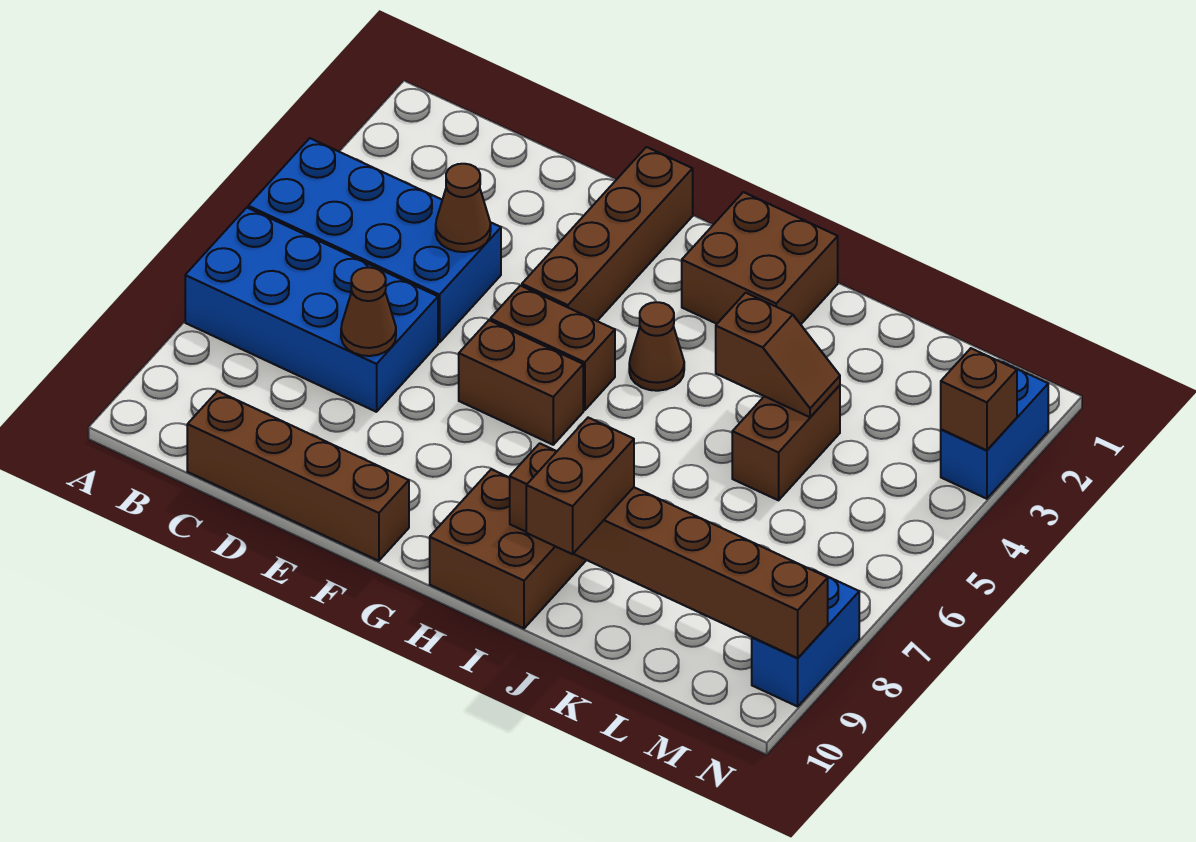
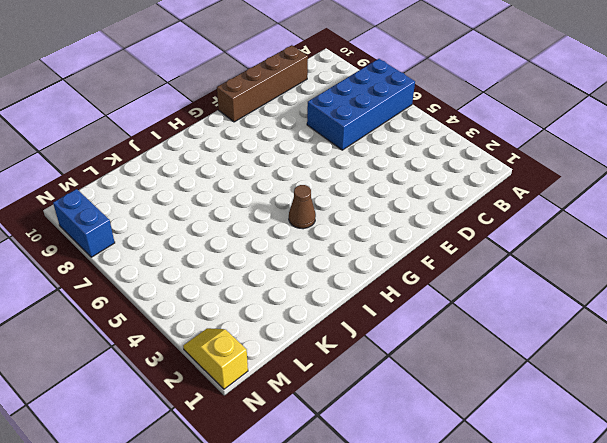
yellow 1x2 slope [183,328,248,389] -> blue 1x2 brick [941,362,1048,499]
none -> blue 2x4 brick [248,138,501,343]
none -> brown 1x4 brick [522,147,693,321]
none -> brown 1x2 brick [490,286,615,410]

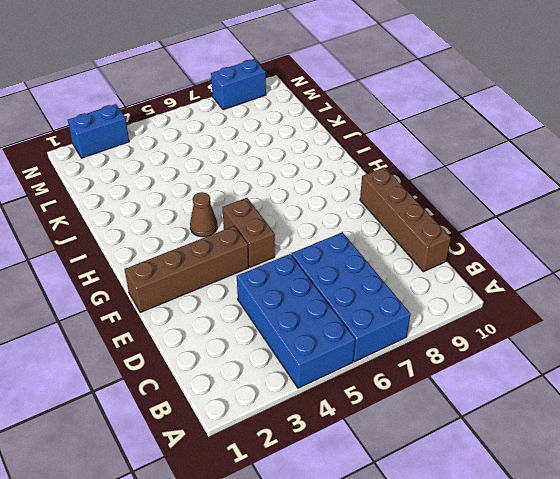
none -> brown 1x2 brick [459,320,583,445]
none -> brown 2x2 brick [682,192,838,324]
none -> brown 2x2 brick [430,469,586,628]

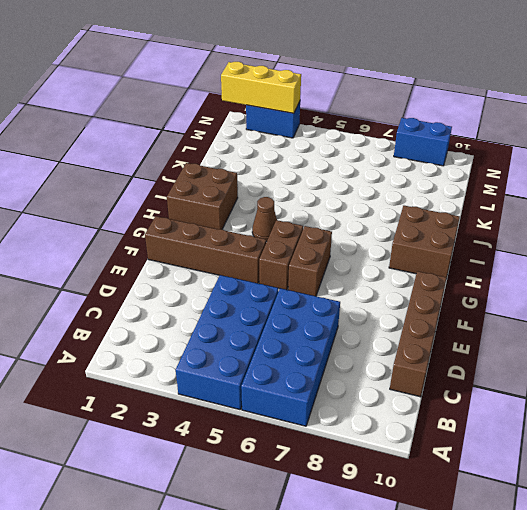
yellow 1x3 brick [221,62,301,113] -> brown 1x1 brick [941,348,1017,450]
none -> brown 1x2 brick [732,385,840,500]
none -> brown 1x1 cone [436,164,491,252]
none -> brown 1x1 cone [341,267,396,356]

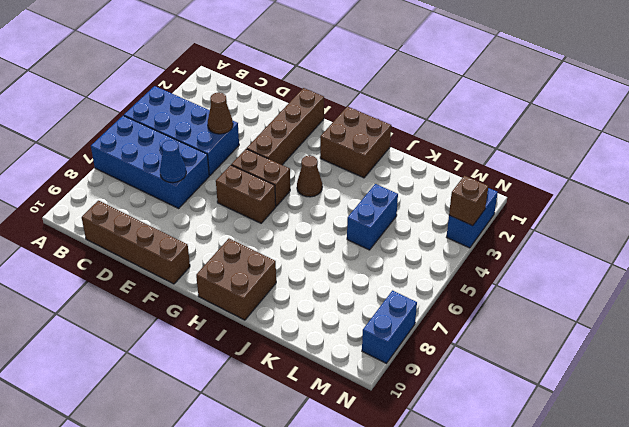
blue 1x1 cone [160,140,186,183] -> brown 1x1 cone [341,267,396,356]
blue 1x2 brick [347,184,398,250] -> brown 1x2 brick [732,385,840,500]
none -> brown 1x6 brick [510,443,828,658]
none -> brown 1x2 slope [716,293,840,417]
none -> brown 1x2 brick [526,418,634,554]

